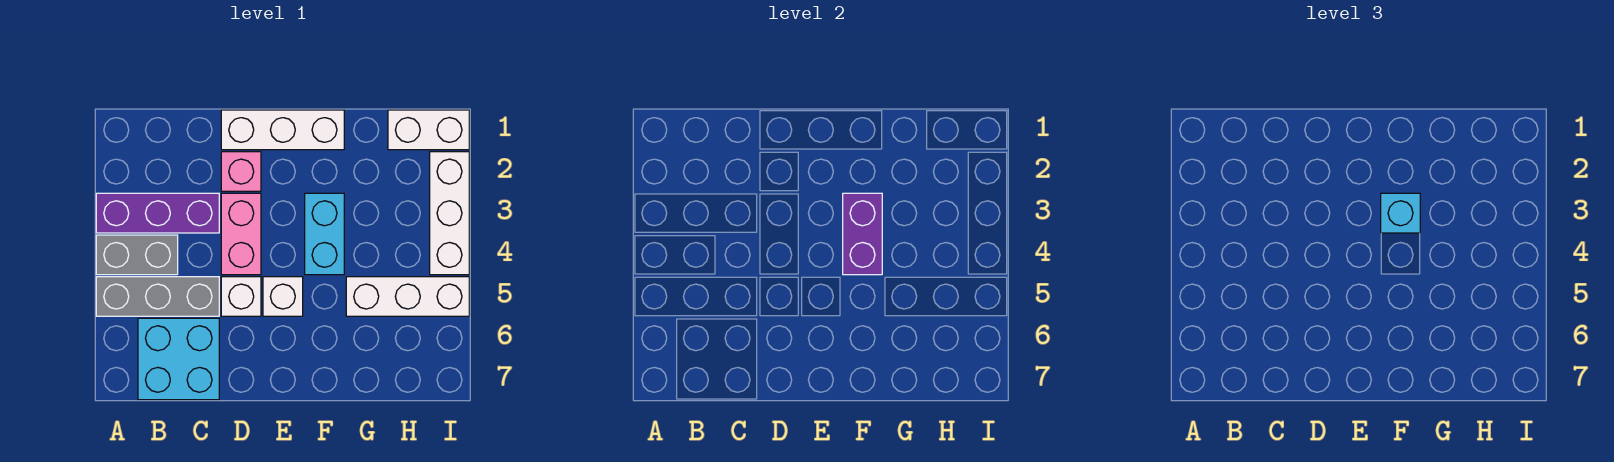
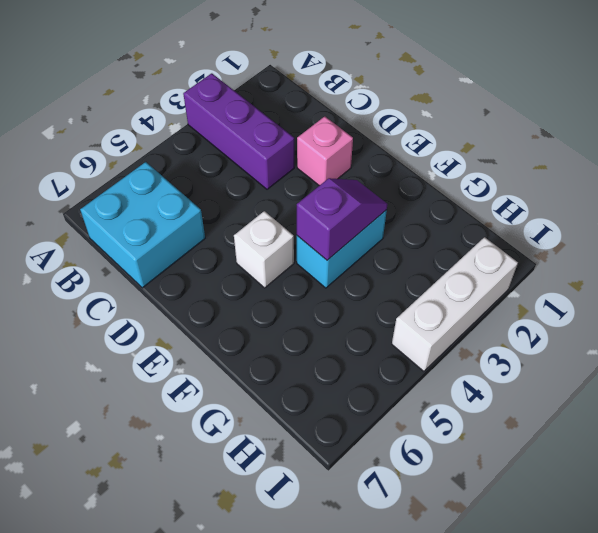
purple 1x2 slope [297,178,388,260] -> purple 1x2 brick [843,193,882,275]
none -> grey 1x2 brick [96,235,178,275]
none -> grey 1x3 brick [96,277,219,316]
none -> white 1x3 brick [221,110,344,150]

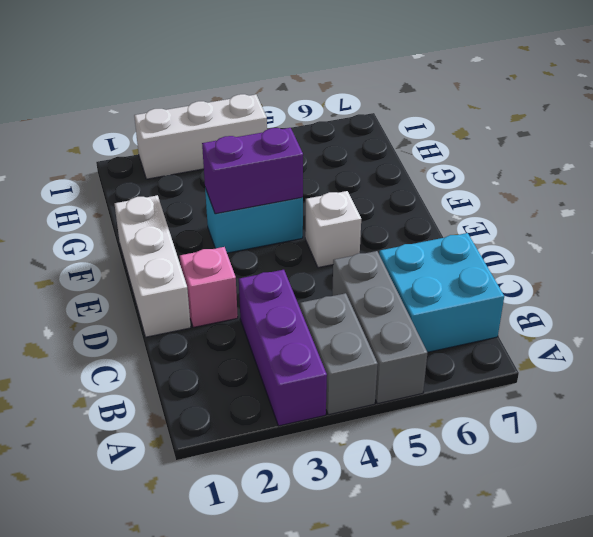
none -> pink 1x2 brick [221,193,261,275]
none -> white 1x1 brick [221,277,261,316]
none -> white 1x3 brick [346,277,469,316]

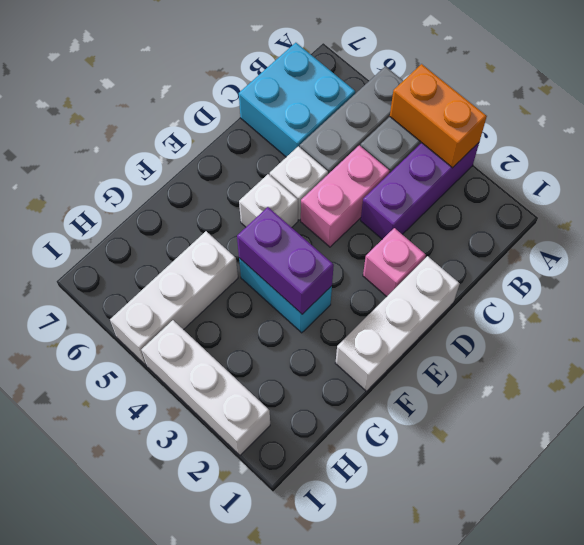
orange 1x2 brick [390,64,487,168] -> none
pink 1x2 brick [301,145,390,247] -> pink 1x2 brick turned to [221,193,261,275]
none -> white 1x2 brick [388,110,469,150]
none -> cyan 1x1 brick [1381,193,1420,233]

